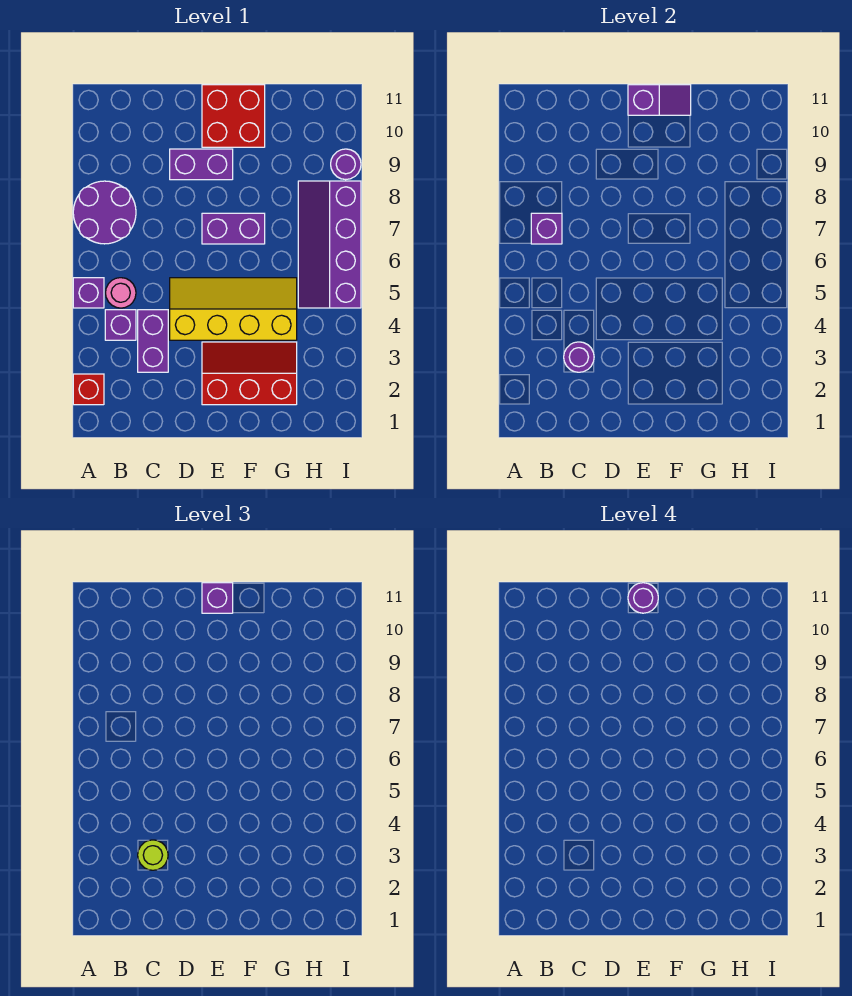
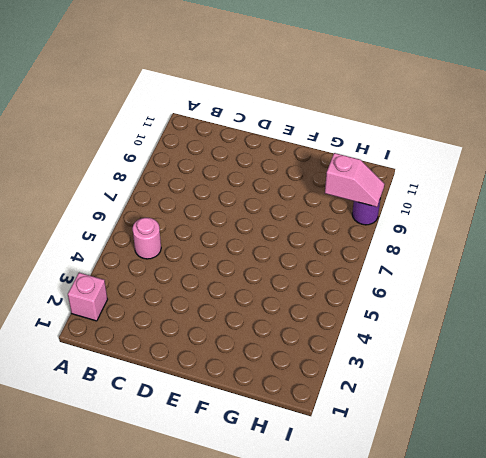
pink 1x1 brick [68,273,108,321] -> red 1x1 brick [73,374,104,405]
pink 1x2 slope [325,153,384,207] -> none
none -> purple 1x1 brick [73,278,104,308]
none -> purple 2x2 round brick [73,181,136,244]
none -> purple 1x1 brick [105,310,136,340]

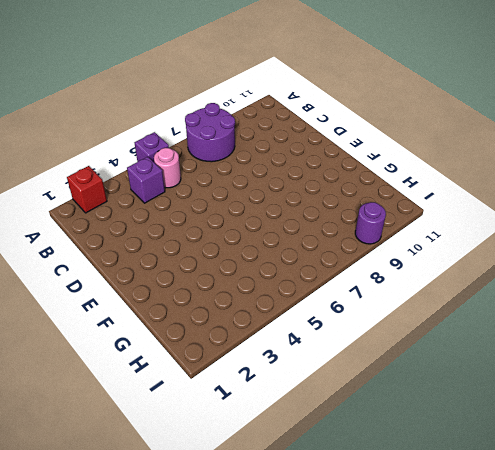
none -> purple 1x2 brick [138,310,168,372]
none -> yellow 2x4 slope [170,278,297,340]
none -> purple 1x2 brick [170,149,233,180]

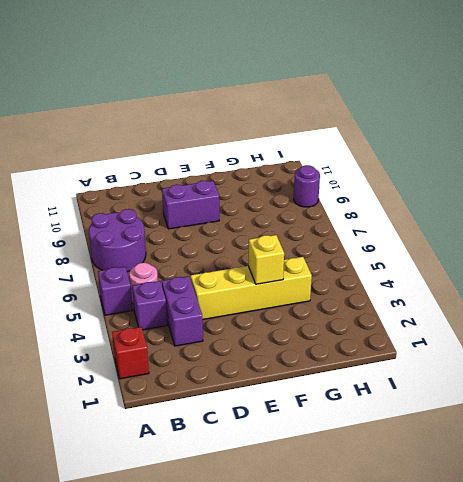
yellow 1x1 brick [248,235,284,284] -> none
none -> red 2x3 slope [202,342,297,405]
none -> purple 1x2 brick [202,213,265,244]
none -> red 2x2 brick [202,85,265,147]

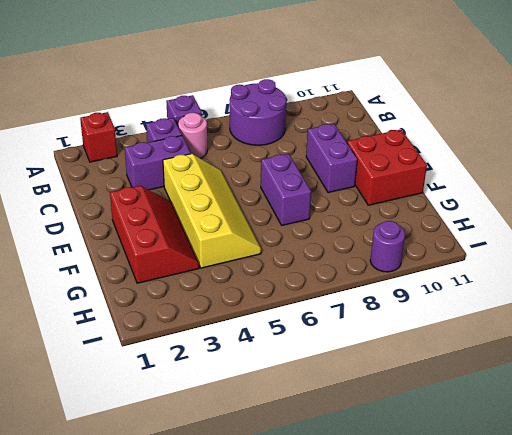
none -> purple 2x4 slope [298,181,361,308]
none -> purple 1x1 brick [531,213,562,244]
none -> purple 1x1 round brick [564,342,594,372]

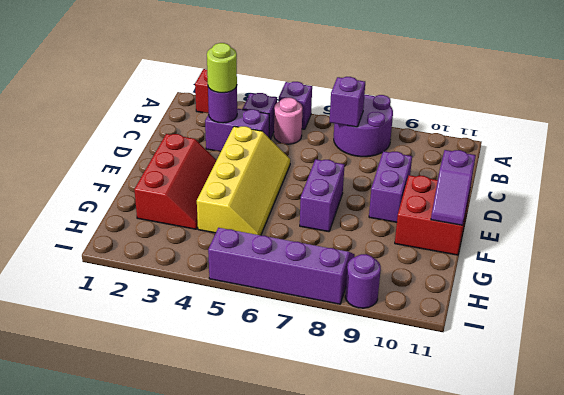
none -> purple 1x1 brick [202,583,233,613]
none -> purple 1x1 round brick [628,583,658,613]

